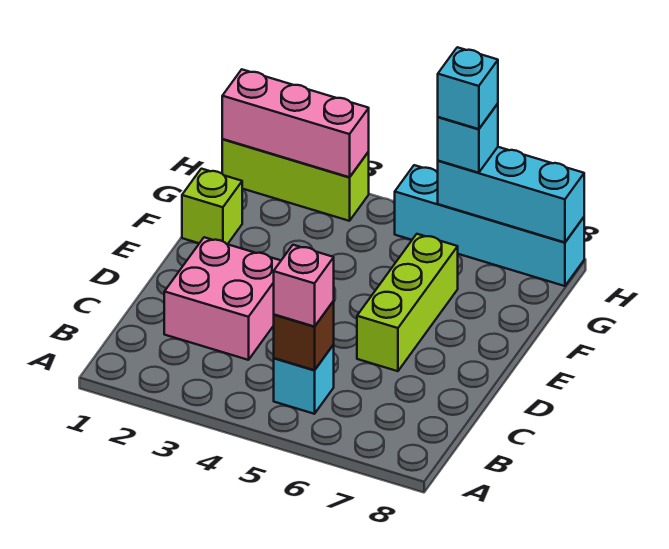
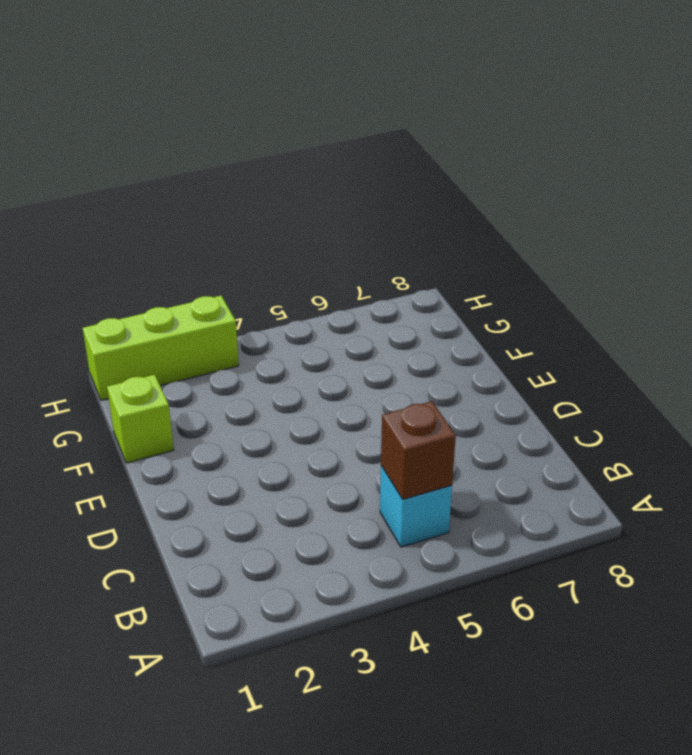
none -> pink 2x2 brick [164,237,281,360]
none -> lime 1x3 brick [357,234,458,371]
none -> cyan 1x4 brick [395,165,584,286]

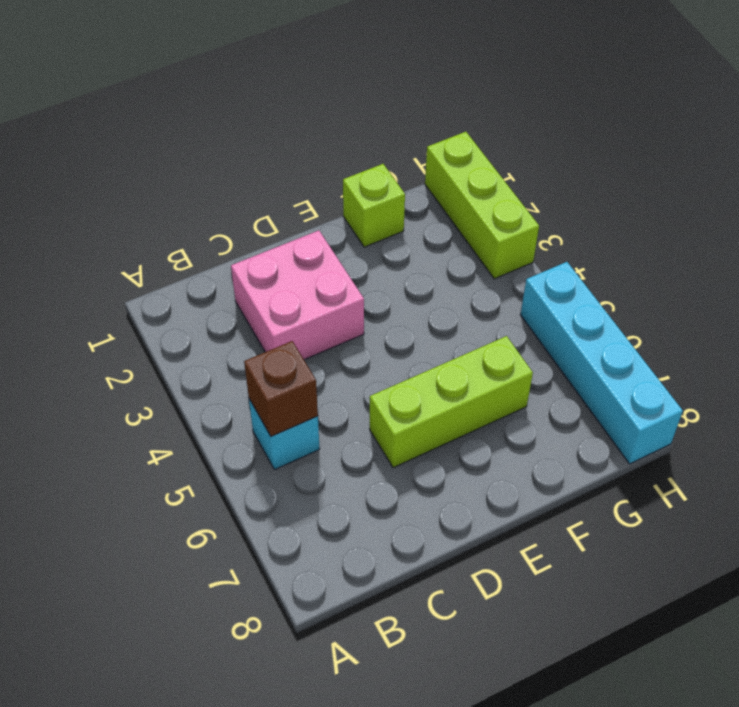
none -> pink 1x3 brick [222,70,369,177]
none -> cyan 1x3 brick [438,147,584,242]
none -> pink 1x1 brick [274,245,334,327]

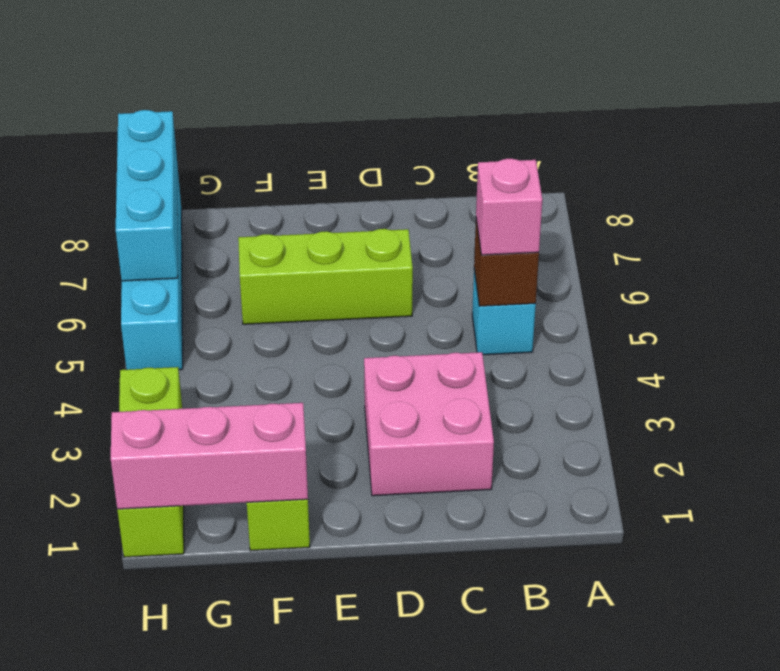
pink 1x3 brick [111,403,308,509] -> pink 1x3 brick turned to [222,70,369,177]
none -> cyan 1x1 brick [438,104,498,173]
none -> cyan 1x1 brick [438,47,498,129]

